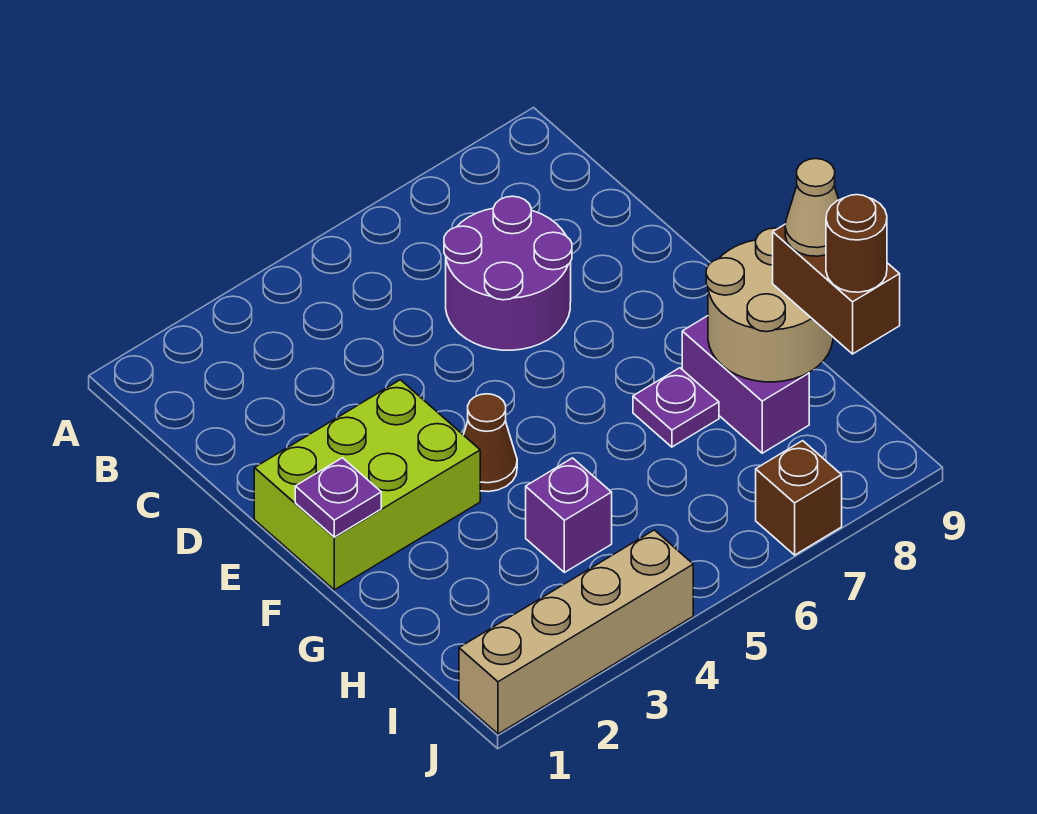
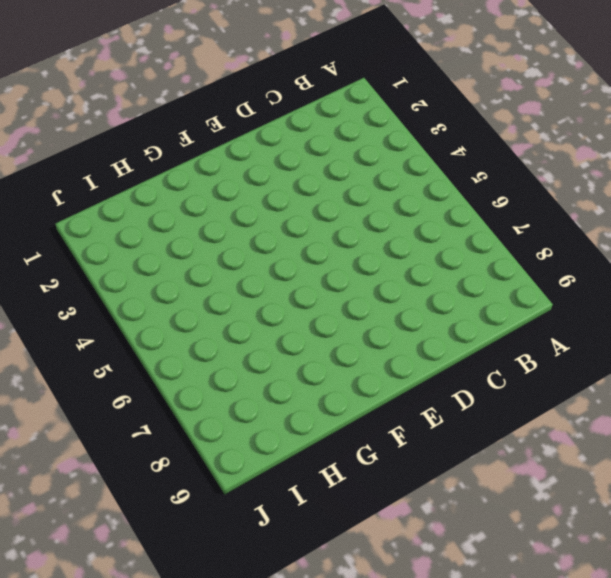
none -> purple 2x2 round brick [444,196,572,350]
none -> lime 2x3 brick [254,380,480,590]
none -> brown 1x1 cone [464,394,517,492]

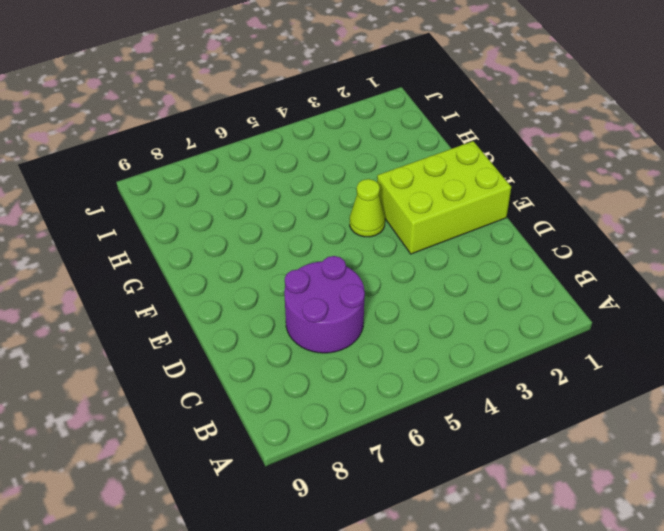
lime 1x1 cone [350,179,385,237] -> brown 1x1 cone [464,394,517,492]
none -> purple 1x1 plate [633,368,719,447]
none -> purple 1x2 brick [682,316,809,453]
none -> purple 1x1 brick [526,458,612,572]

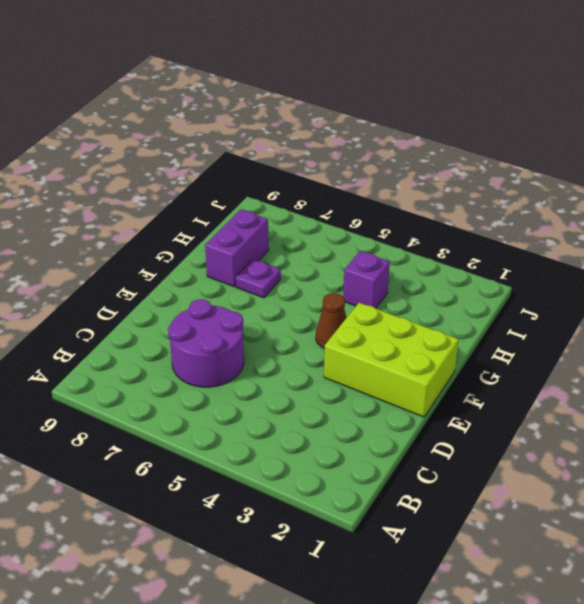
none -> tan 1x4 brick [459,530,693,734]
none -> brown 1x1 brick [756,441,842,555]
none -> purple 1x1 plate [295,458,381,537]

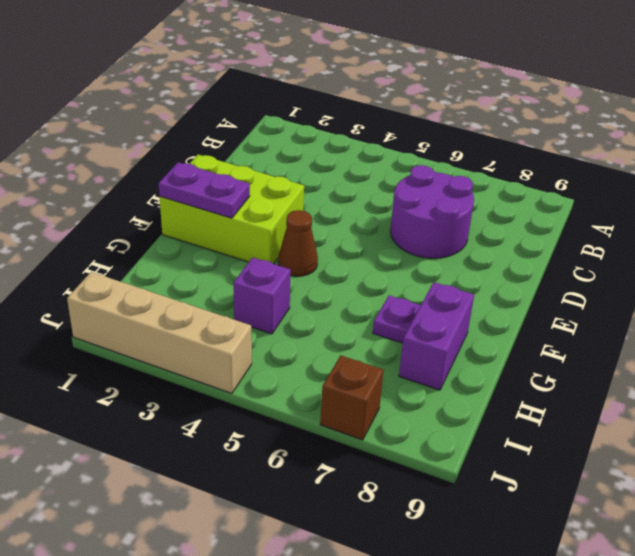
purple 1x2 plate [158,162,250,218] -> purple 1x1 plate [295,458,381,537]
none -> tan 2x2 round brick [706,228,833,382]
none -> brown 1x2 brick [773,225,900,354]
none -> tan 1x1 cone [785,159,839,256]

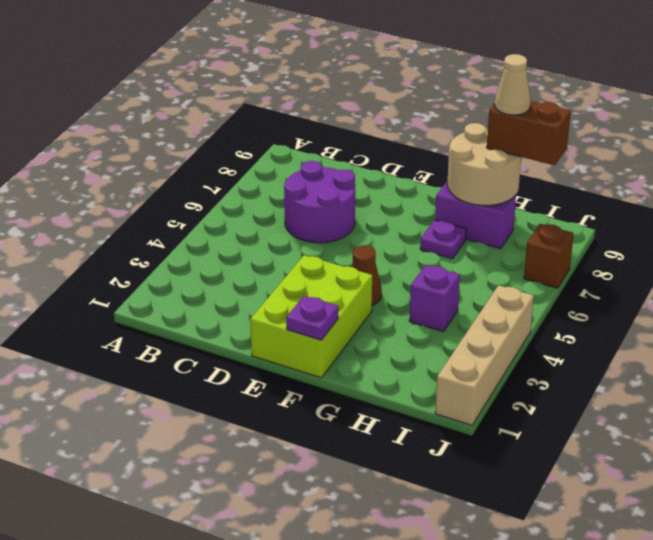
none -> brown 1x1 round brick [826,195,887,292]

